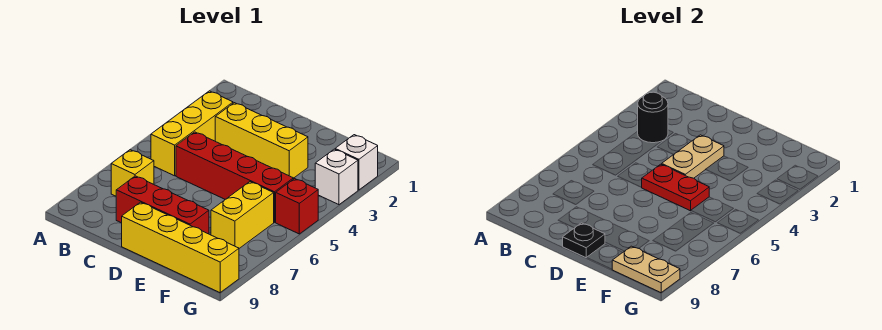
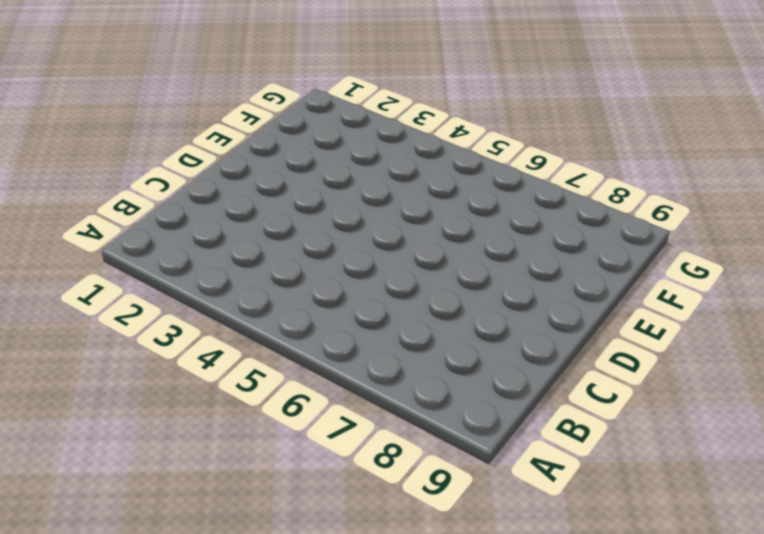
none -> yellow 1x3 brick [151,91,233,176]
none -> yellow 1x1 brick [111,150,154,196]
none -> yellow 1x3 brick [215,103,308,178]

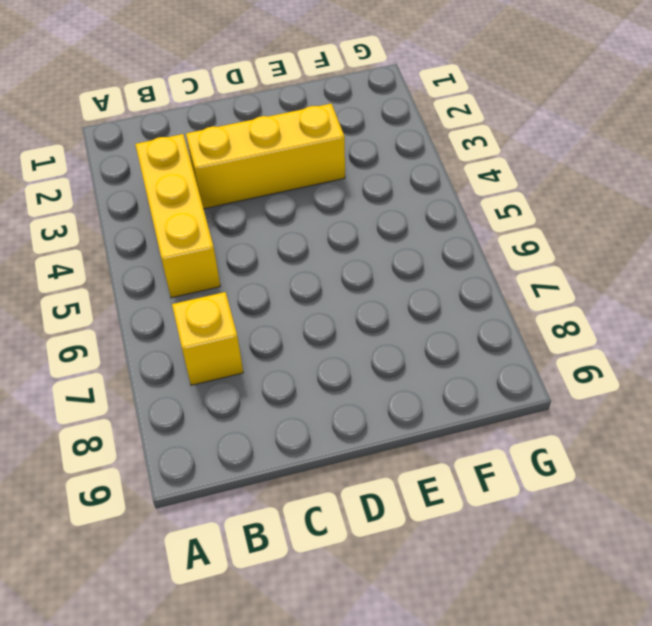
none -> red 1x4 brick [176,132,293,222]
none -> red 1x3 brick [116,176,209,234]
none -> yellow 1x4 brick [122,202,239,293]

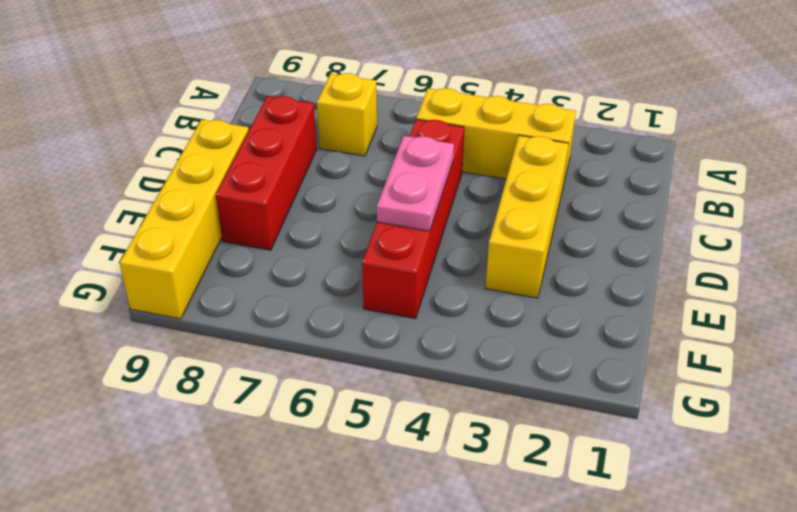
pink 1x2 plate [377,136,454,231] -> red 1x2 plate [641,164,709,211]
none -> yellow 1x2 brick [211,182,274,248]
none -> white 1x1 brick [335,135,378,190]
none -> white 1x1 brick [315,149,358,205]

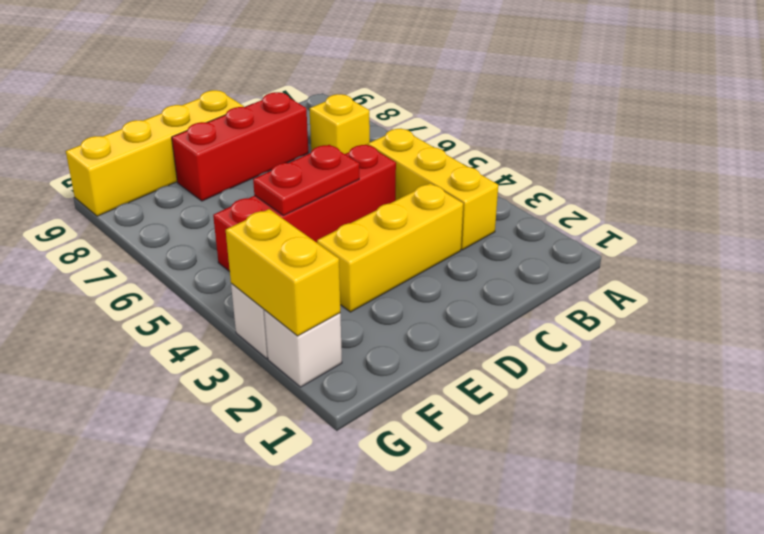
yellow 1x2 brick [226,209,340,336] -> yellow 1x2 brick moved to [211,182,274,248]
none -> red 1x1 brick [276,179,318,234]
none -> black 1x1 round brick [638,92,668,143]
none -> tan 1x2 plate [662,135,724,178]

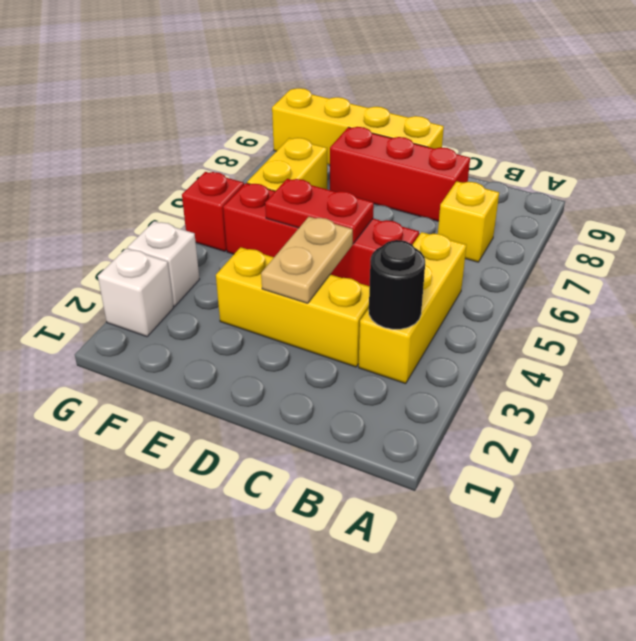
none -> black 1x1 plate [563,223,605,258]
none -> tan 1x2 plate [612,246,680,293]

